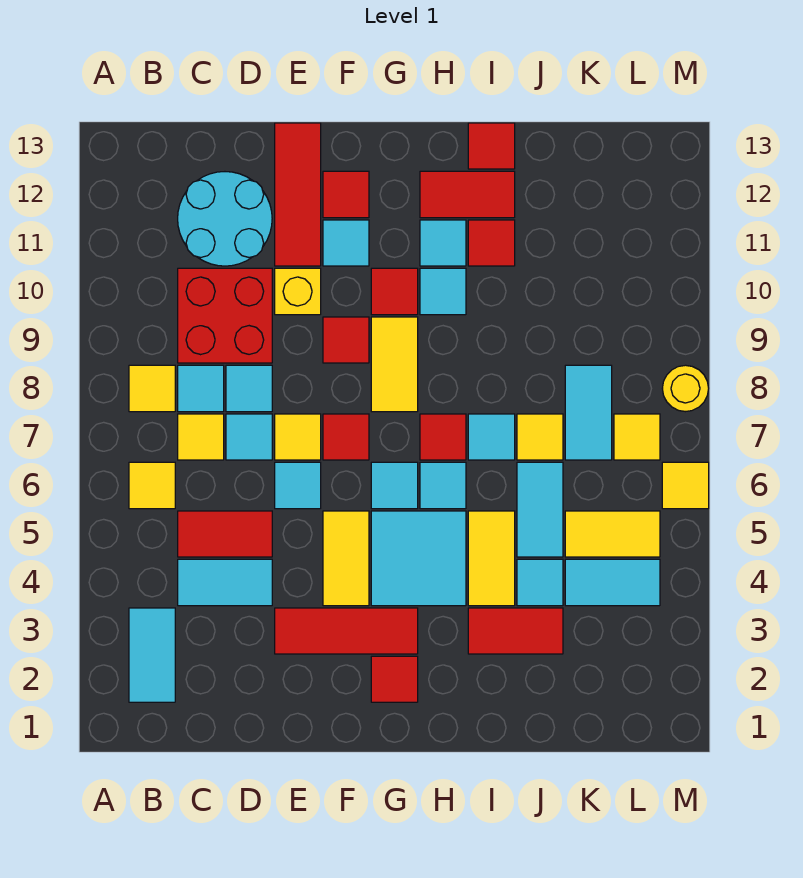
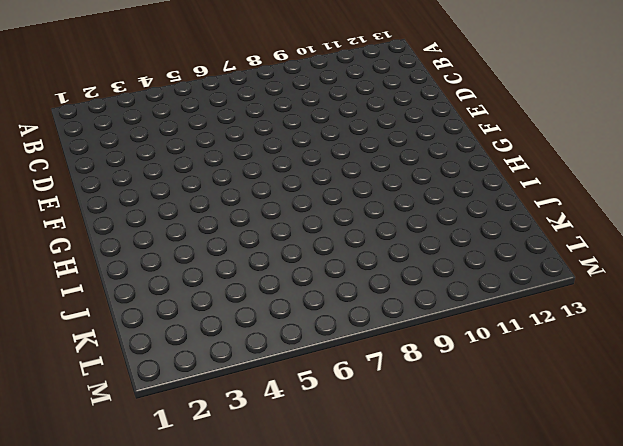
none -> cyan 1x2 tile [129,608,175,702]
none -> yellow 1x1 tile [129,462,175,509]
none -> yellow 1x1 tile [129,365,175,412]
none -> cyan 1x2 tile [178,559,272,606]

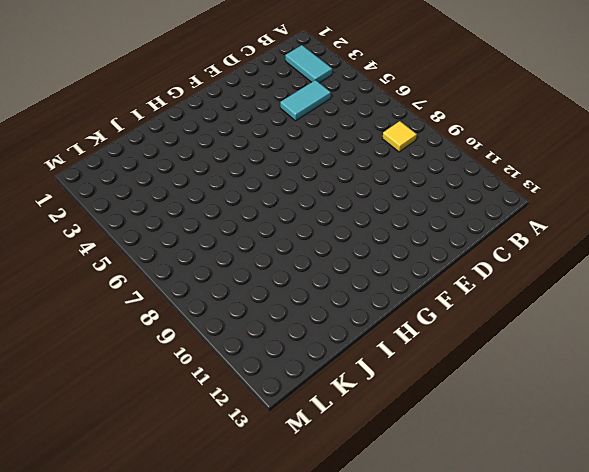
none -> yellow 1x1 tile [129,462,175,509]
none -> red 1x2 tile [178,511,272,557]
none -> yellow 1x1 tile [178,414,224,460]
none -> cyan 1x1 tile [178,365,224,412]

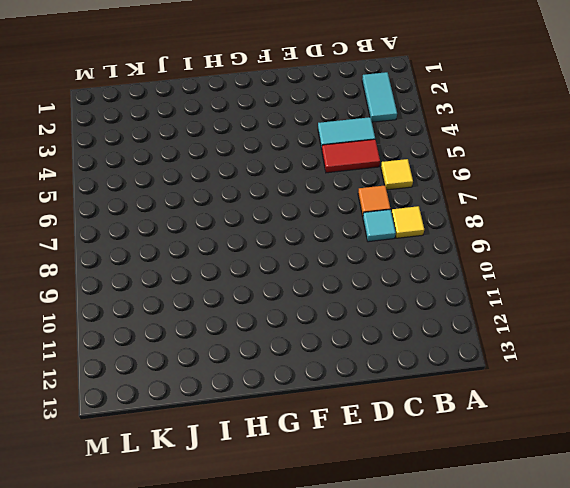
orange 1x1 tile [358,185,390,216] -> yellow 1x1 tile [178,414,224,460]
none -> red 2x2 brick [178,268,272,363]
none -> cyan 2x2 round brick [178,172,272,266]
none -> cyan 1x1 tile [226,414,272,460]
none -> cyan 1x1 tile [226,365,272,412]

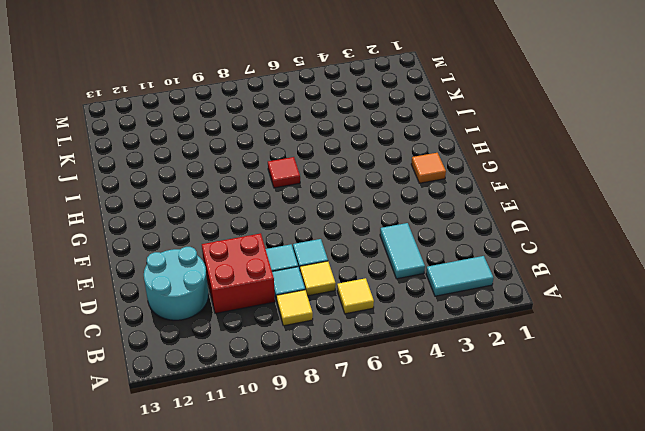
orange 1x1 tile [411,153,446,183] -> red 1x1 tile [371,656,418,702]
none -> red 1x2 tile [178,511,272,557]
none -> red 1x3 tile [275,608,418,654]
none -> cyan 1x1 tile [275,462,321,509]
none -> yellow 1x1 tile [275,414,321,460]

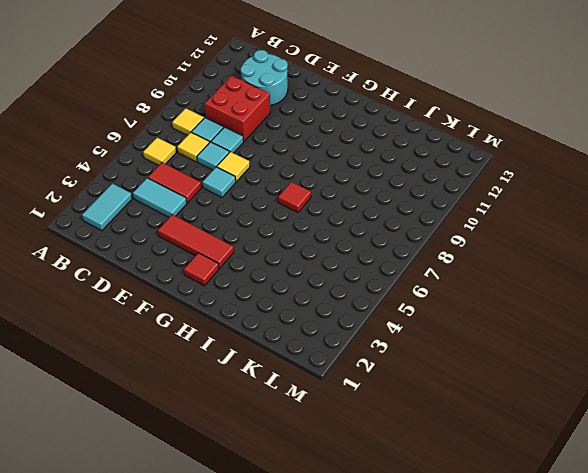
none -> yellow 1x1 brick [275,268,321,315]
none -> red 1x3 tile [275,123,321,266]
none -> yellow 1x2 tile [323,511,369,606]
none -> red 1x1 tile [323,414,369,460]

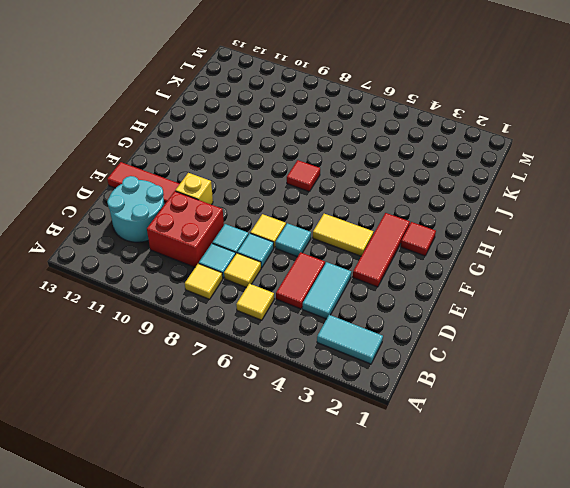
none -> red 1x1 tile [323,414,369,460]
none -> red 1x1 tile [323,317,369,363]
none -> cyan 1x1 tile [323,220,369,266]
none -> red 1x1 tile [323,171,369,218]

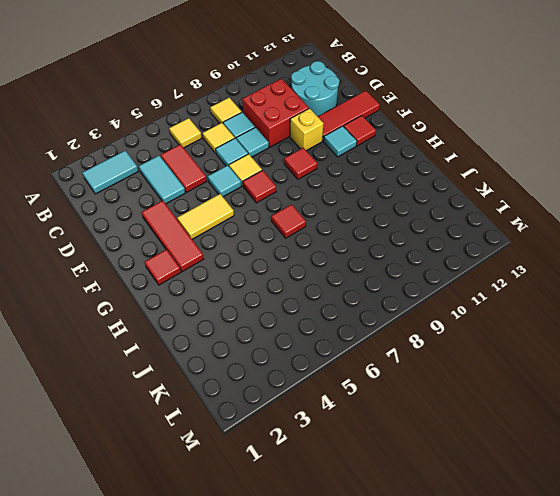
none -> cyan 2x2 tile [371,511,466,606]
none -> cyan 1x1 tile [371,462,418,509]
none -> yellow 1x2 tile [371,317,418,412]
none -> red 1x1 tile [371,268,418,315]

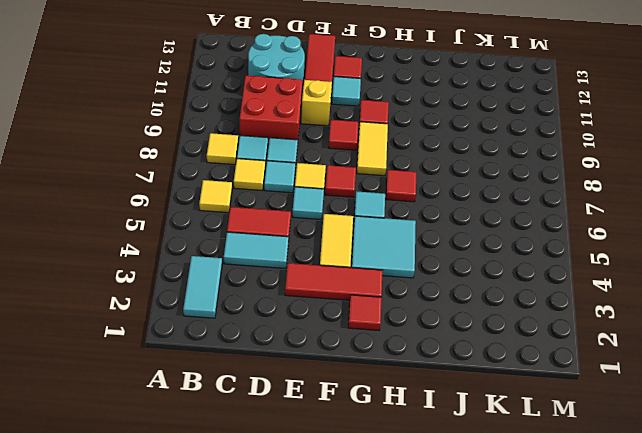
none -> cyan 1x1 tile [420,462,466,509]
none -> cyan 1x1 tile [420,268,466,315]
none -> cyan 1x1 tile [420,220,466,266]
none -> red 1x2 tile [420,171,515,218]

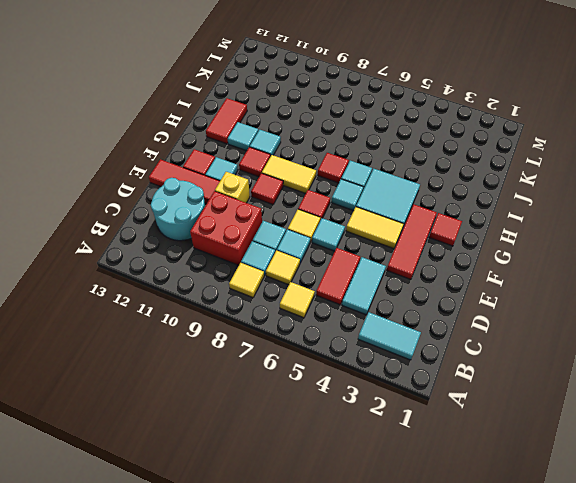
none -> red 1x2 tile [468,608,563,654]
none -> yellow 1x2 tile [468,511,515,606]
none -> cyan 1x1 tile [468,414,515,460]
none -> red 1x1 tile [468,220,515,266]

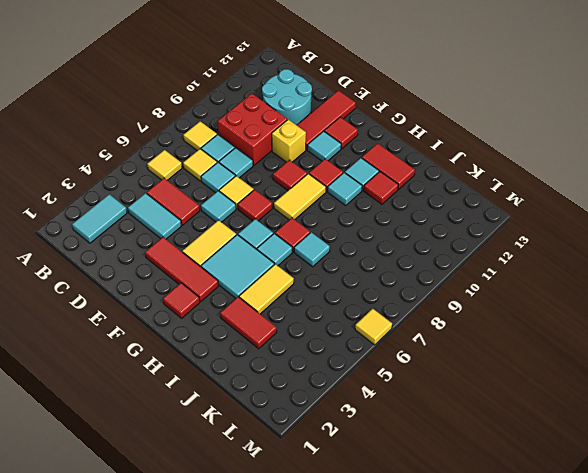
none -> red 1x1 tile [468,123,515,169]
none -> cyan 1x1 tile [517,559,563,606]
none -> cyan 1x2 tile [517,462,563,557]
none -> yellow 1x1 tile [517,414,563,460]

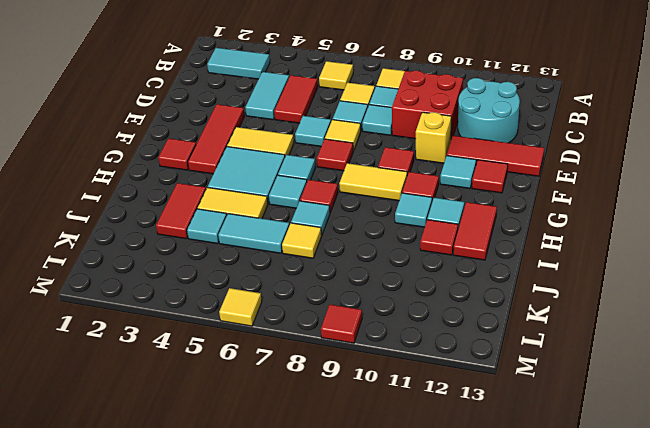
red 1x1 tile [321,304,362,343] -> red 1x1 tile moved to [468,123,515,169]
none -> cyan 1x2 tile [565,559,660,606]
none -> yellow 1x2 tile [565,511,660,557]
none -> cyan 1x2 tile [565,365,612,460]
none -> yellow 1x1 tile [614,414,660,460]

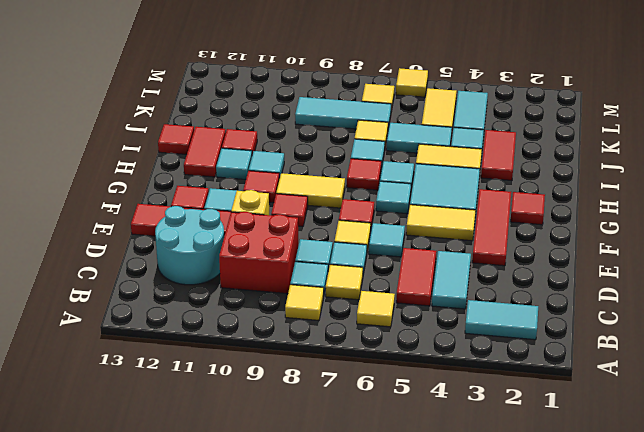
cyan 1x3 tile [295,97,391,129] -> cyan 1x2 tile [565,365,612,460]
none -> yellow 1x1 round brick [662,365,709,412]

